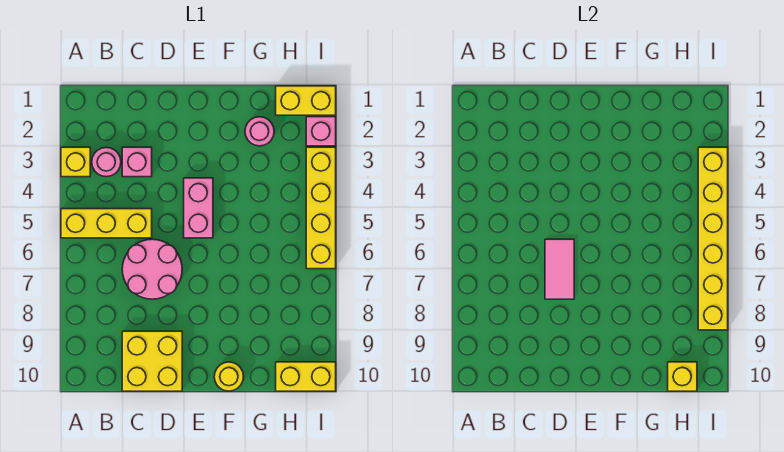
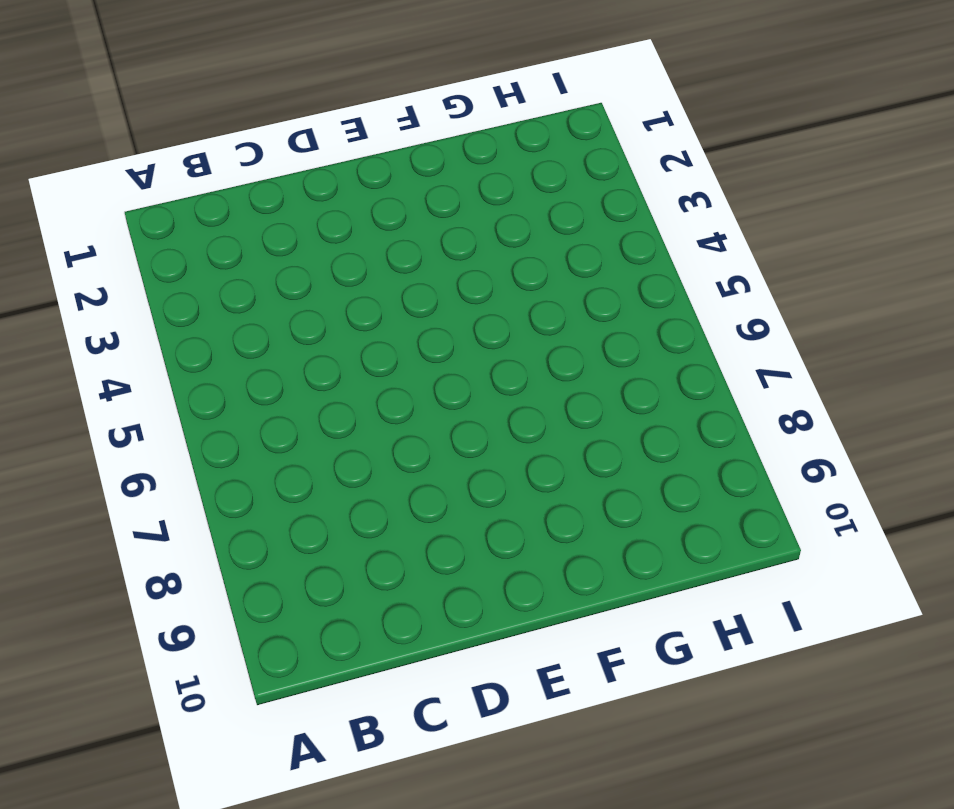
none -> yellow 1x1 brick [61,147,90,177]
none -> yellow 1x3 brick [61,209,152,238]
none -> pink 1x1 round brick [92,147,121,177]

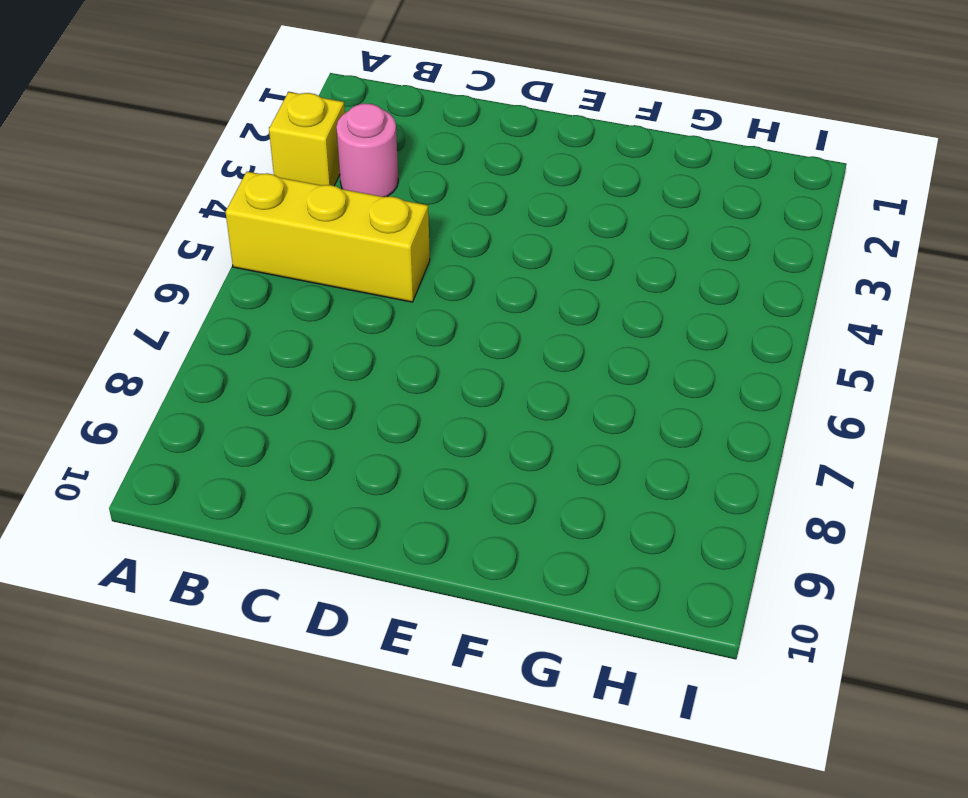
none -> pink 1x1 brick [122,147,152,177]
none -> pink 2x2 round brick [122,239,182,299]
none -> yellow 2x2 brick [122,331,182,391]

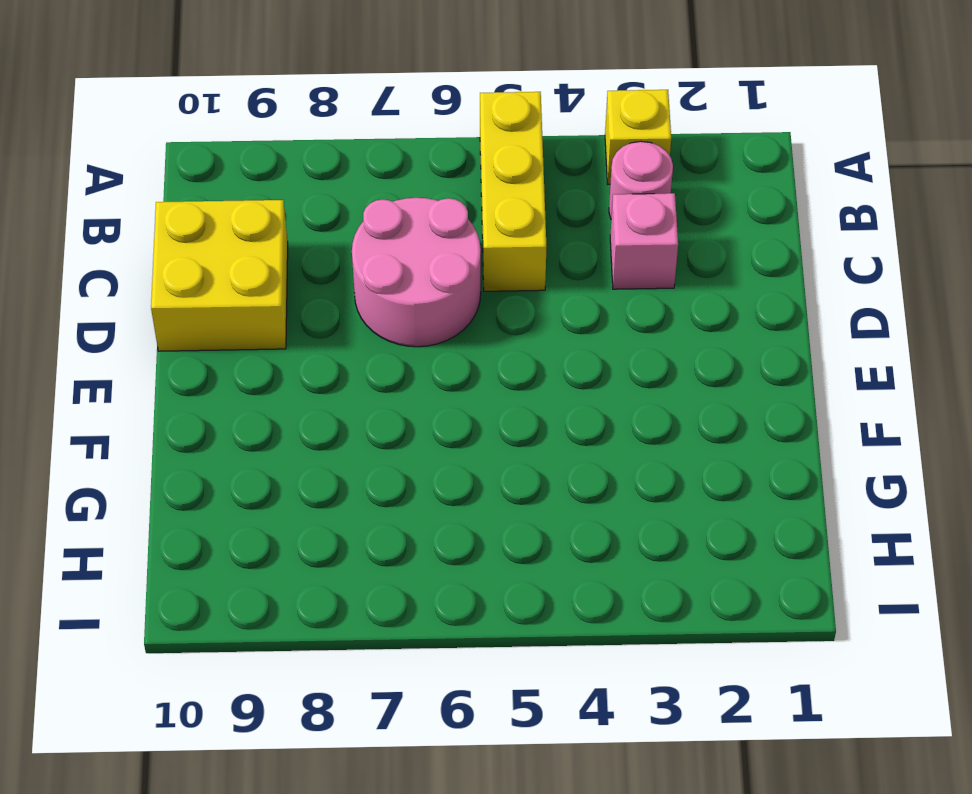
none -> pink 1x2 brick [184,178,213,238]
none -> yellow 1x1 round brick [214,362,244,391]
none -> pink 1x1 round brick [245,117,274,146]

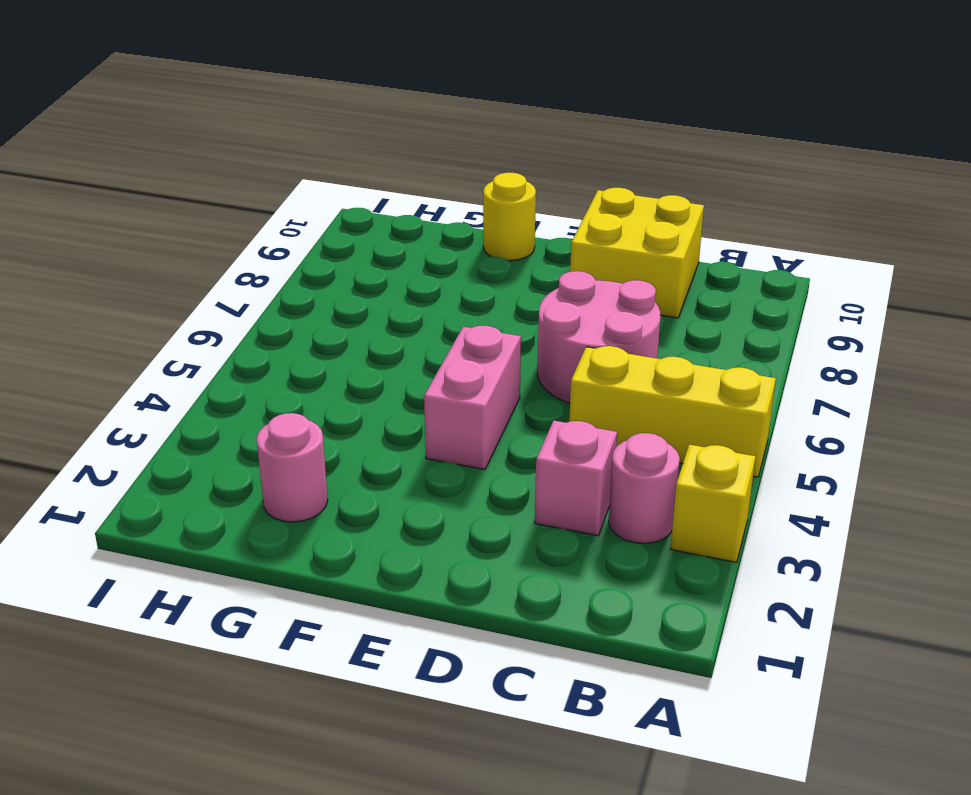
none -> yellow 1x2 brick [276,86,336,115]
none -> yellow 1x2 brick [276,362,336,391]
none -> pink 1x1 brick [306,117,336,146]

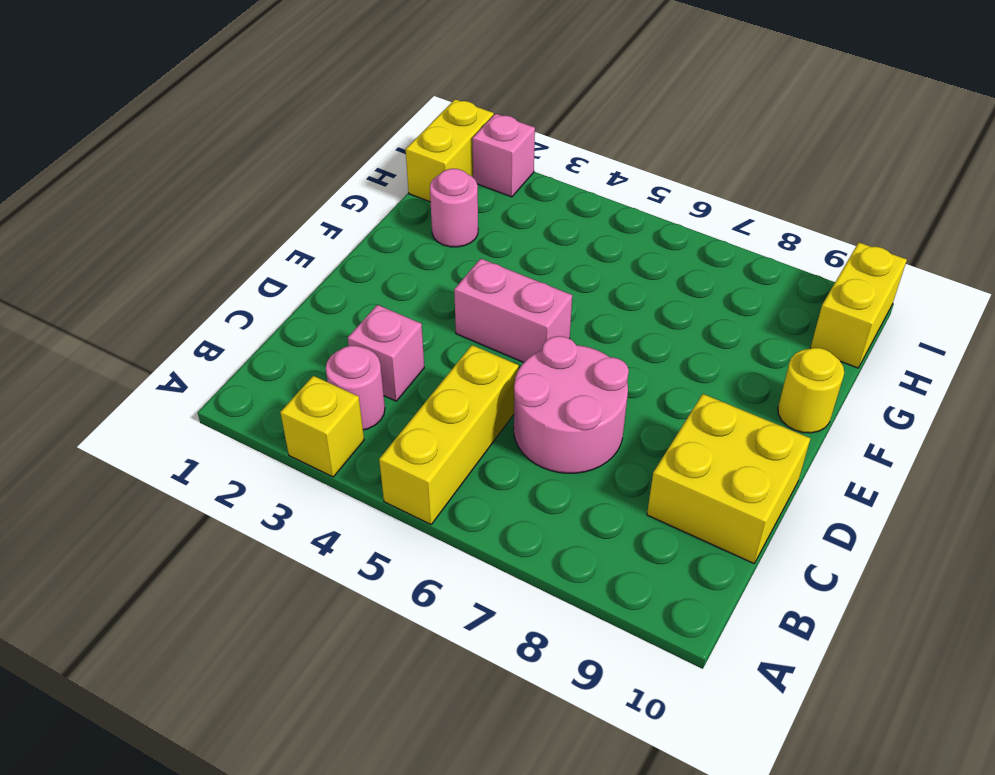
none -> yellow 1x4 brick [306,147,336,269]
none -> pink 1x2 tile [545,239,574,299]
none -> yellow 1x1 brick [668,362,697,391]

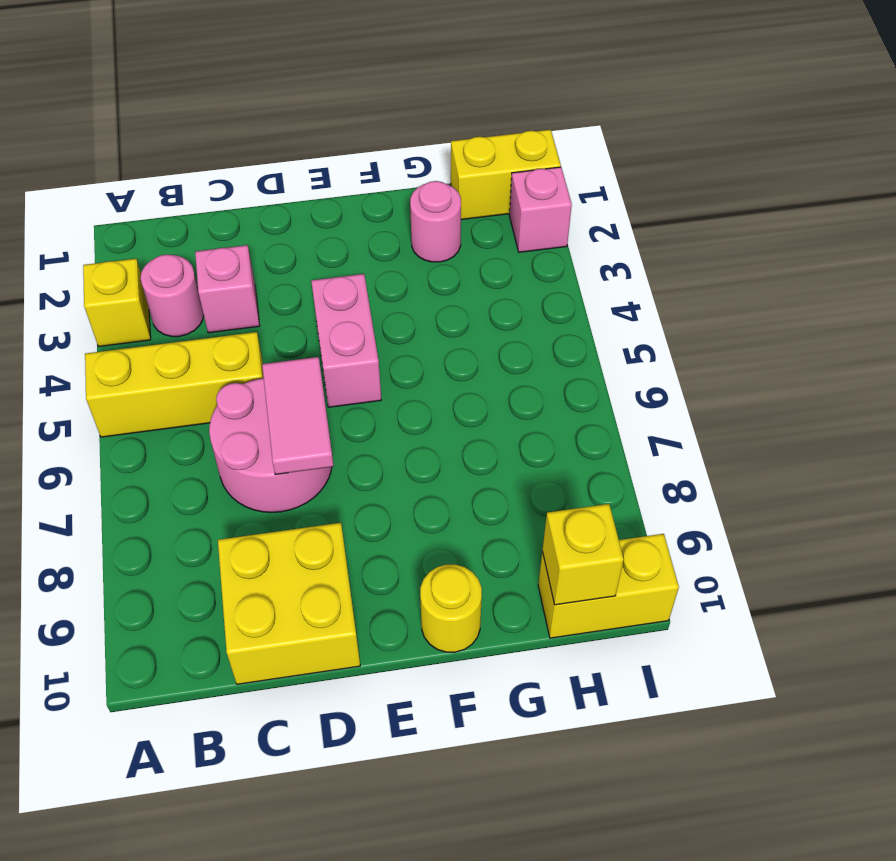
none -> yellow 1x4 brick [306,147,336,269]
none -> yellow 1x6 brick [698,147,728,330]

